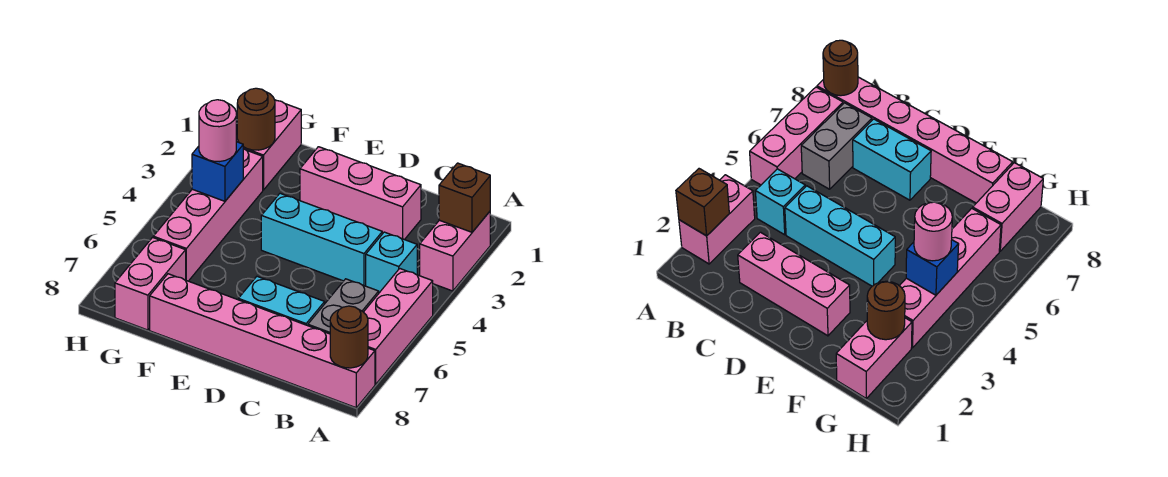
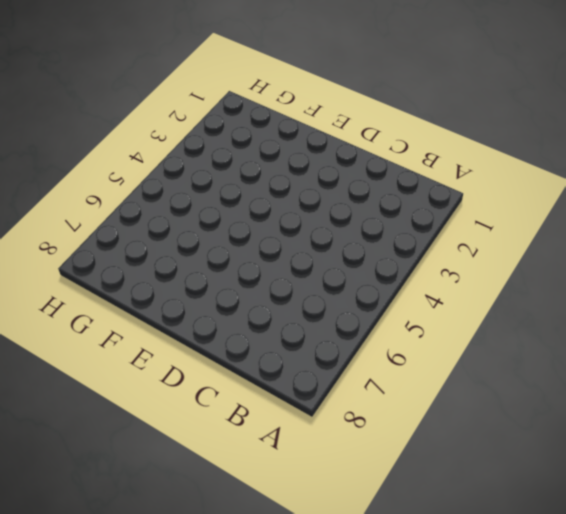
none -> pink 1x2 brick [420,212,490,291]
none -> pink 1x3 brick [364,268,433,384]
none -> pink 1x6 brick [150,274,375,408]

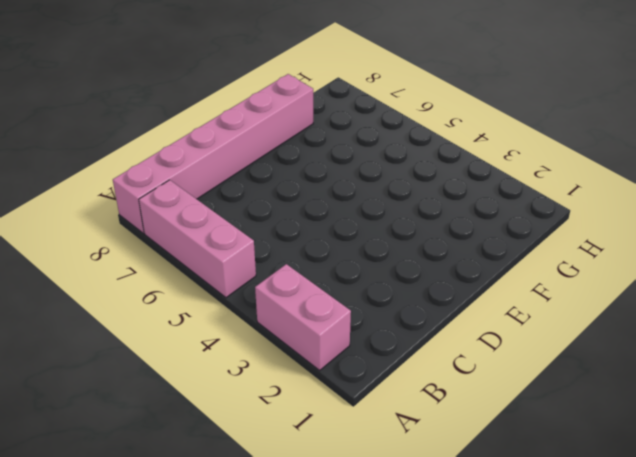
none -> cyan 1x1 brick [366,232,417,293]
none -> grey 1x2 brick [308,279,379,334]
none -> pink 1x3 brick [300,147,421,240]

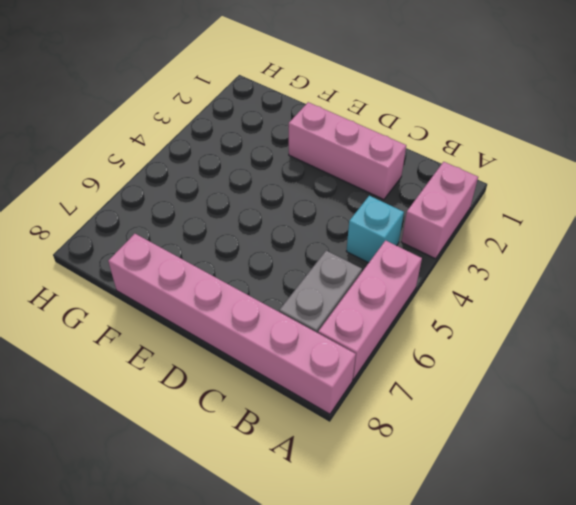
none -> cyan 1x3 brick [261,193,382,286]
none -> cyan 1x2 brick [238,276,325,326]
none -> pink 1x2 brick [236,100,301,190]

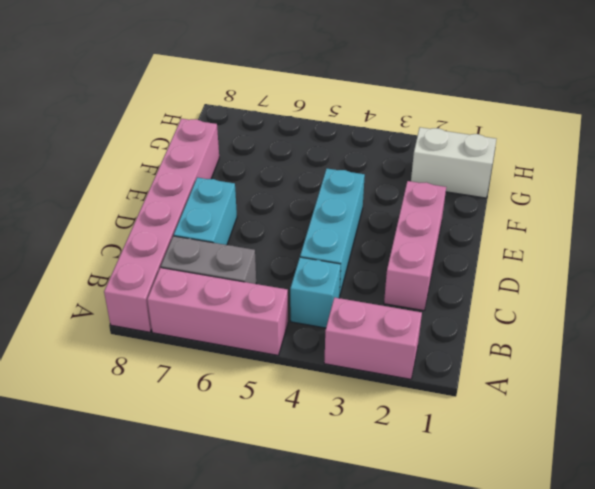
white 1x2 brick [411,127,496,198] -> pink 1x2 brick [236,100,301,190]
none -> pink 1x4 brick [153,149,263,281]
none -> pink 1x2 brick [115,238,186,330]
none -> brown 1x1 brick [439,163,490,232]

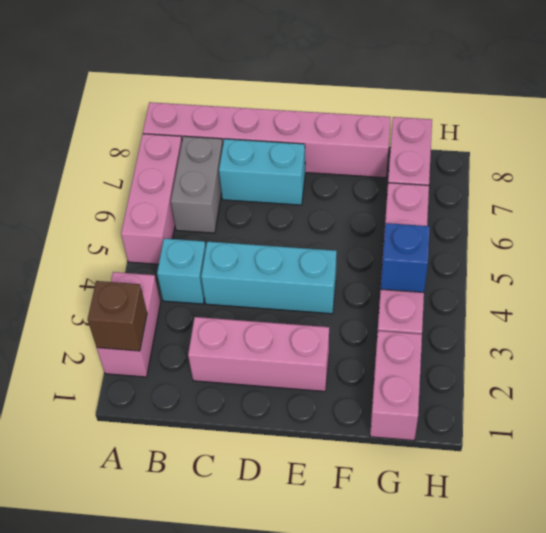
none -> brown 1x1 round brick [330,306,368,368]
none -> brown 1x1 round brick [237,88,275,150]
none -> pink 1x1 round brick [199,100,236,162]

